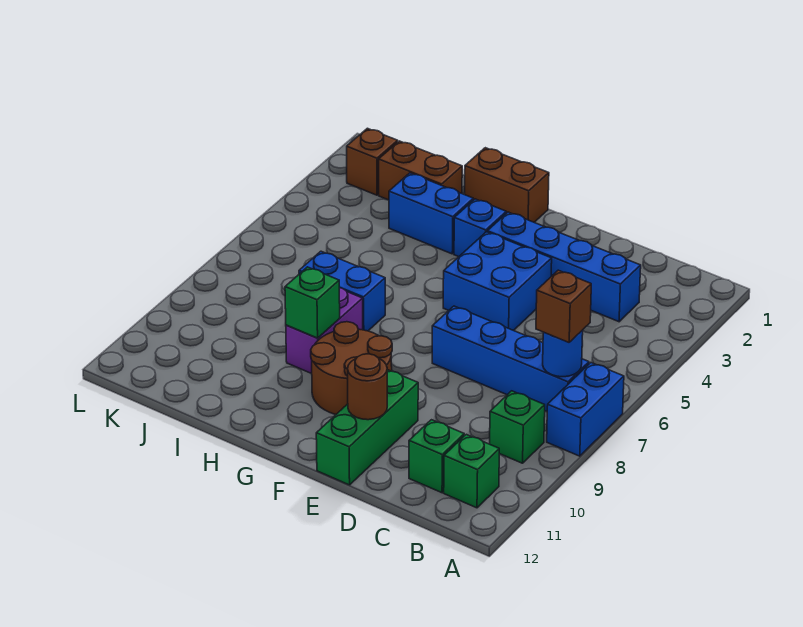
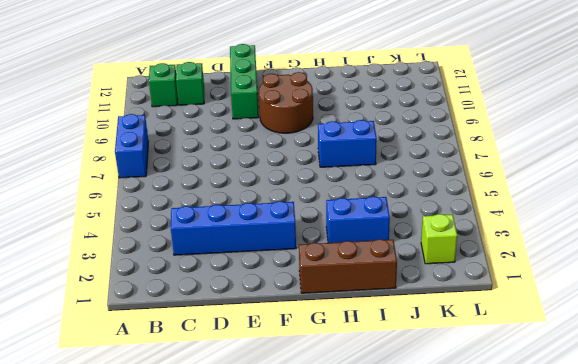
brown 1x3 brick [299,239,397,293] -> brown 1x2 brick [465,148,549,222]
lime 1x1 brick [421,214,457,264] -> brown 1x1 brick [347,128,398,195]
none -> blue 1x4 brick [432,306,589,411]
none -> green 1x1 brick [490,391,545,463]
none -> blue 2x2 brick [443,232,552,331]

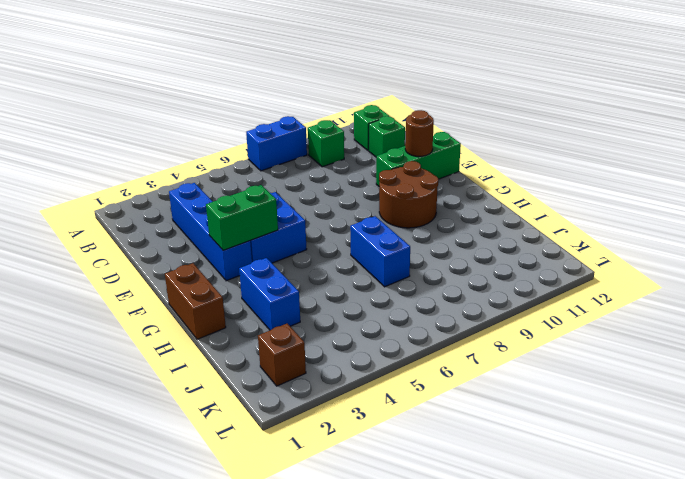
green 1x2 brick [206,185,278,250] -> none
none -> blue 1x4 brick [432,306,589,411]
none -> blue 1x1 brick [454,199,506,257]
none -> purple 1x2 brick [286,288,363,374]

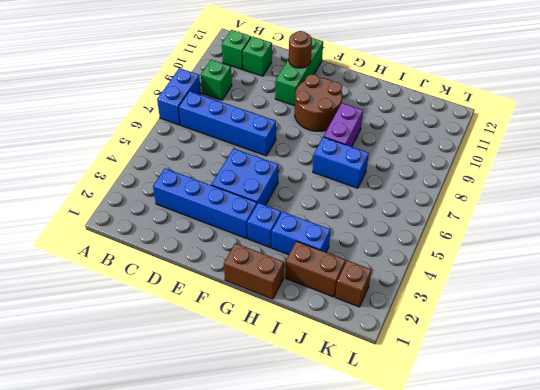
none -> blue 1x1 round brick [543,330,583,377]
none -> green 1x1 brick [285,267,340,338]
none -> brown 1x1 brick [536,270,591,342]

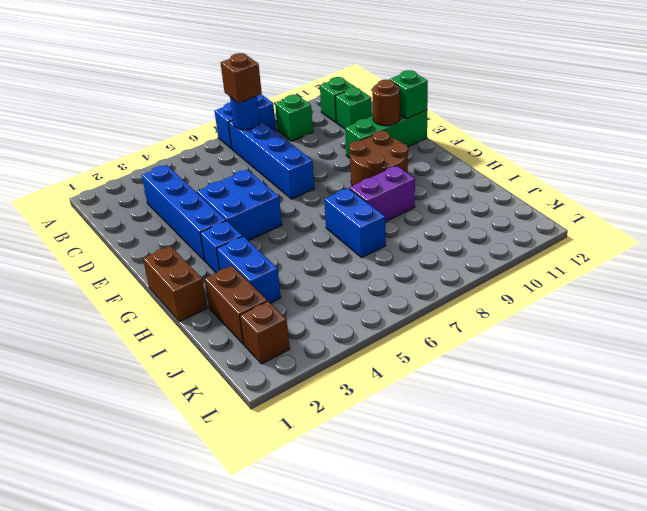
green 1x1 brick [390,70,428,119] -> green 1x1 brick moved to [285,267,340,338]

